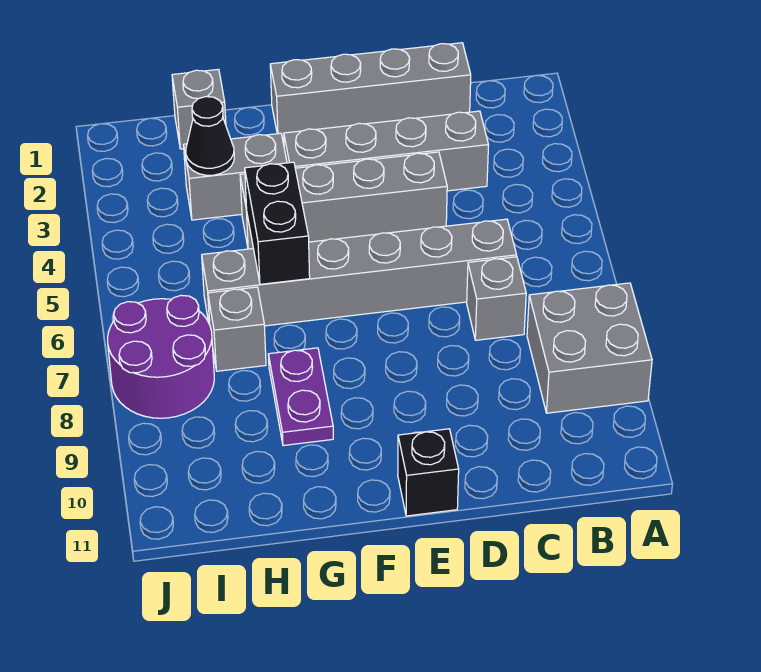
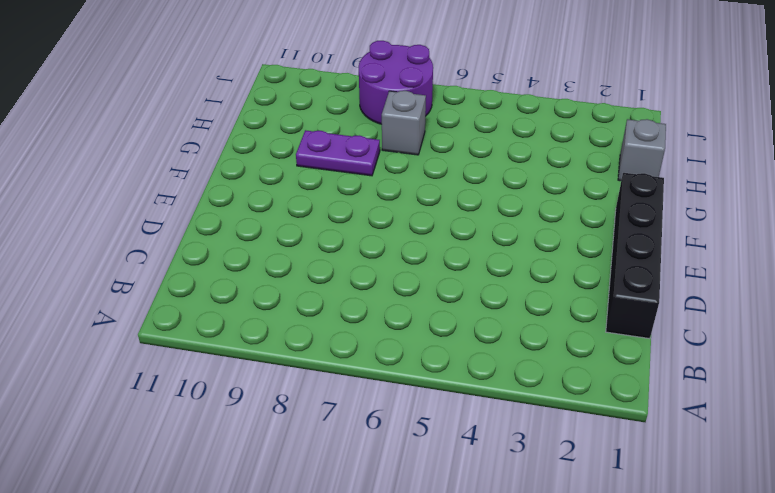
black 1x4 brick [606,173,664,339] -> grey 1x4 brick [270,43,471,138]
none -> grey 2x2 brick [527,283,652,413]
none -> grey 1x4 brick [284,111,488,191]
none -> grey 1x6 brick [202,219,517,326]

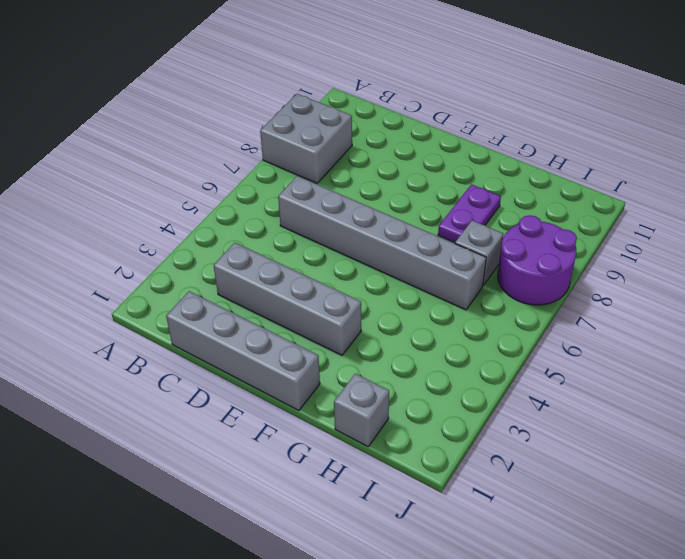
none -> grey 1x1 brick [467,257,526,340]
none -> grey 1x4 brick [240,152,447,249]
none -> black 1x1 brick [398,429,459,516]

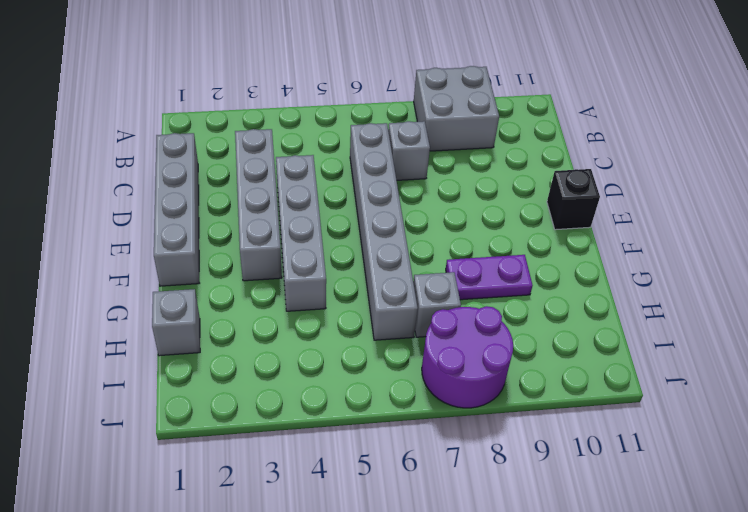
none -> grey 1x2 brick [184,133,287,220]
none -> black 1x2 brick [245,162,310,284]
none -> black 1x1 cone [186,97,234,175]

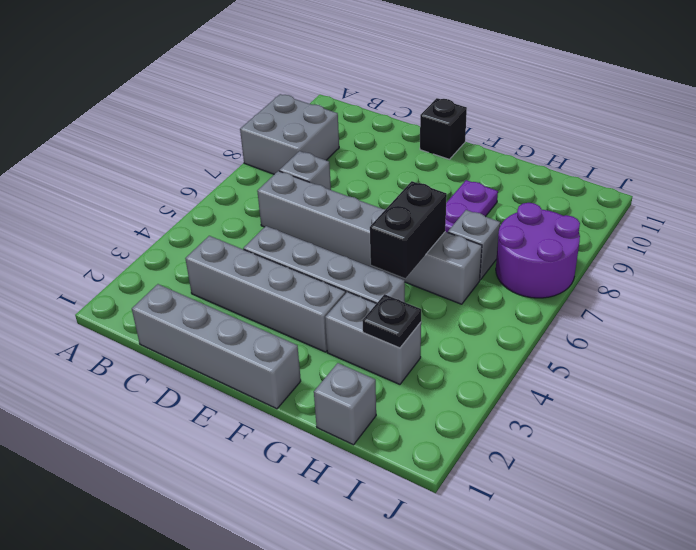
black 1x1 plate [362,294,421,348] -> black 1x1 cone [186,97,234,175]

